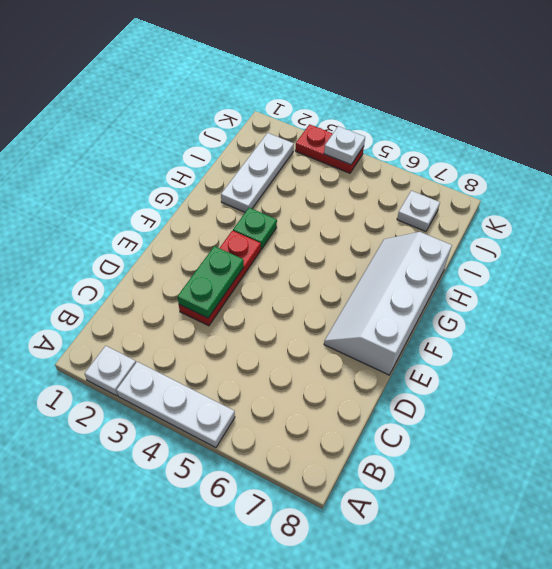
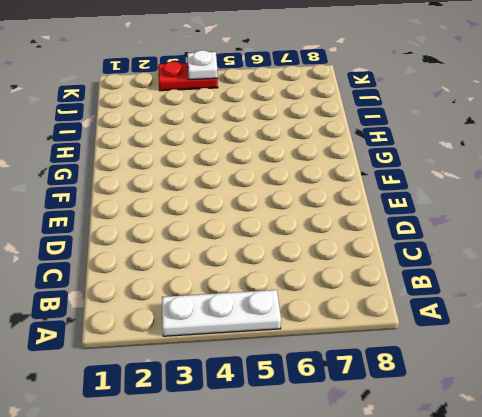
none -> white 1x1 plate [85,346,136,396]
none -> red 1x3 plate [179,231,261,326]

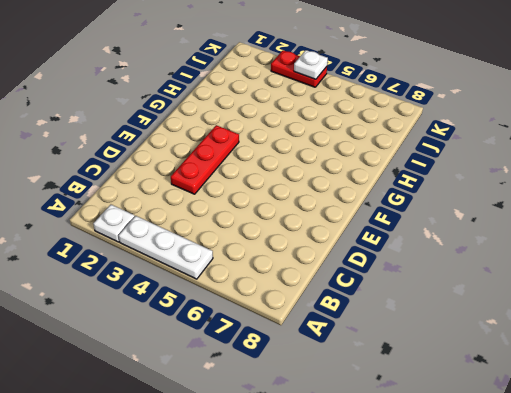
none -> white 2x4 slope [324,232,452,375]
none -> green 1x1 plate [233,208,277,249]

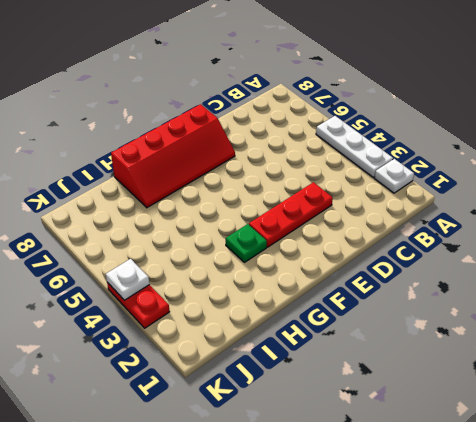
red 2x4 slope [111,104,235,208] -> white 2x4 slope [324,232,452,375]
none -> white 1x3 plate [221,133,294,212]
none -> white 1x1 plate [397,191,440,232]

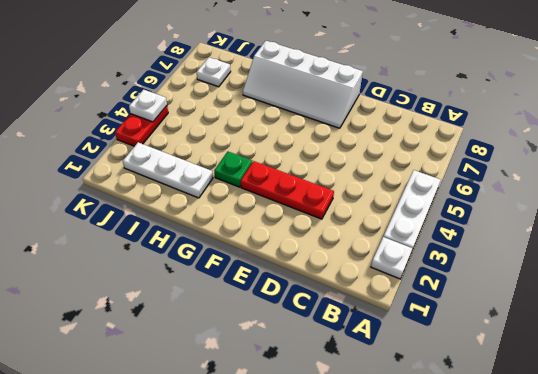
none -> green 1x2 plate [178,246,244,318]

